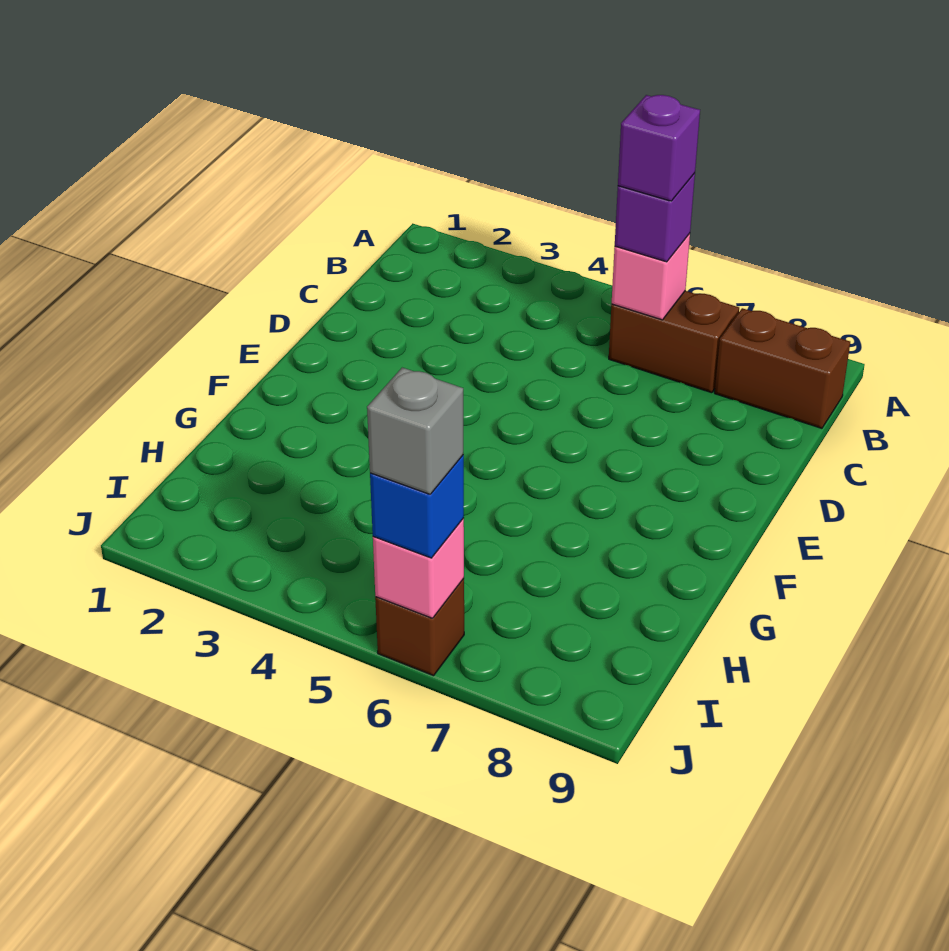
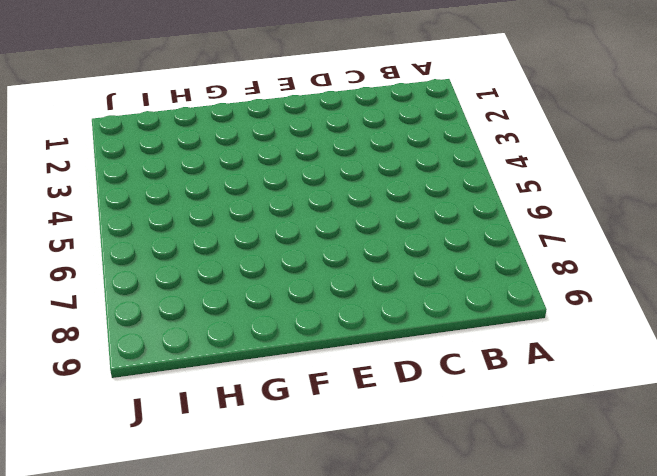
none -> brown 1x2 brick [609,291,739,393]
none -> brown 1x2 brick [715,308,850,428]

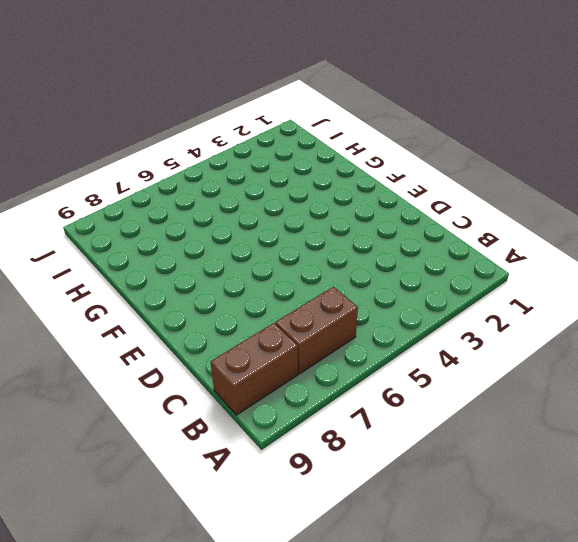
none -> brown 1x1 brick [375,579,464,676]
none -> pink 1x1 brick [612,233,690,320]

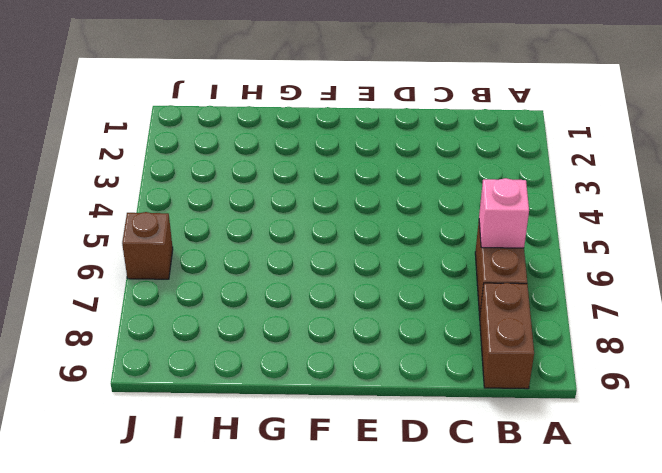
none -> pink 1x1 brick [373,518,464,618]
none -> purple 1x1 brick [615,173,695,262]

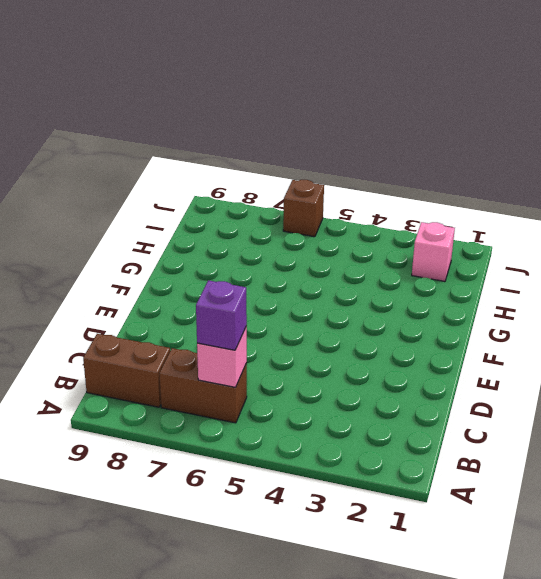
pink 1x1 brick [412,222,455,281] -> pink 1x1 brick moved to [373,518,464,618]
none -> blue 1x1 brick [370,455,464,558]
none -> purple 1x1 brick [618,95,700,201]

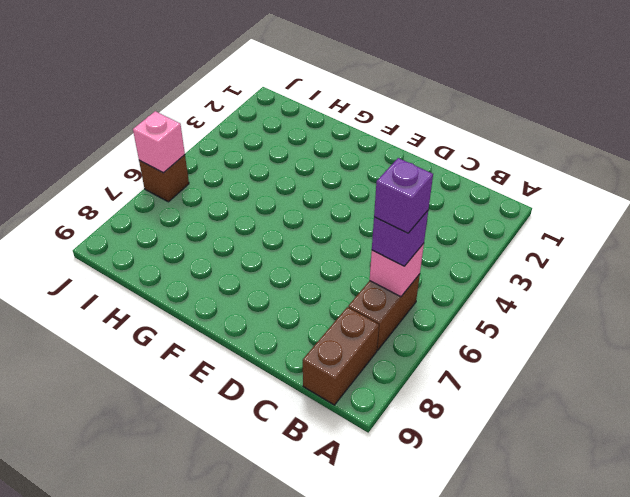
none -> blue 1x1 brick [370,455,464,558]
none -> grey 1x1 brick [367,368,463,494]

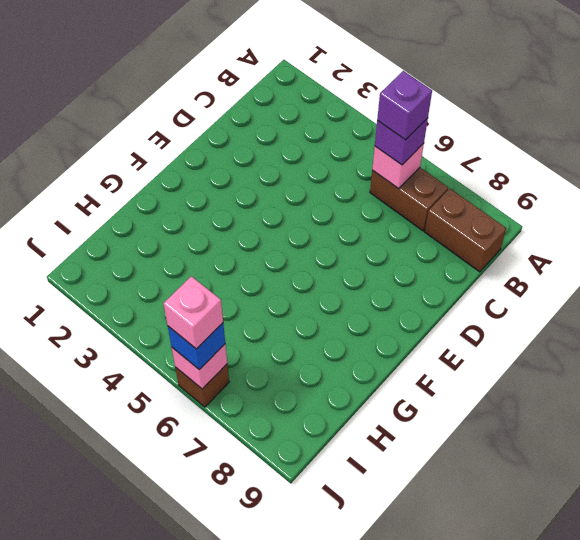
pink 1x1 brick [164,276,223,349] -> grey 1x1 brick [367,368,463,494]

